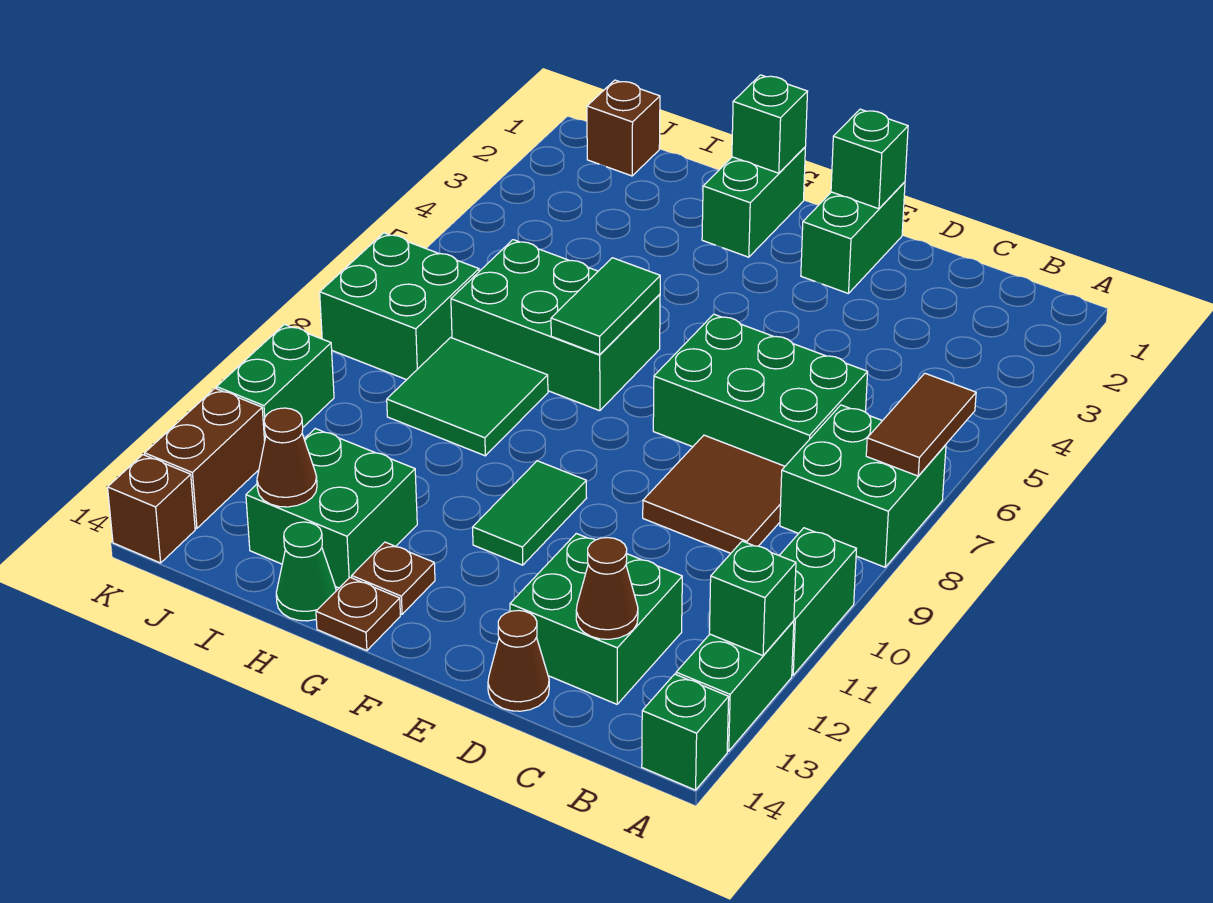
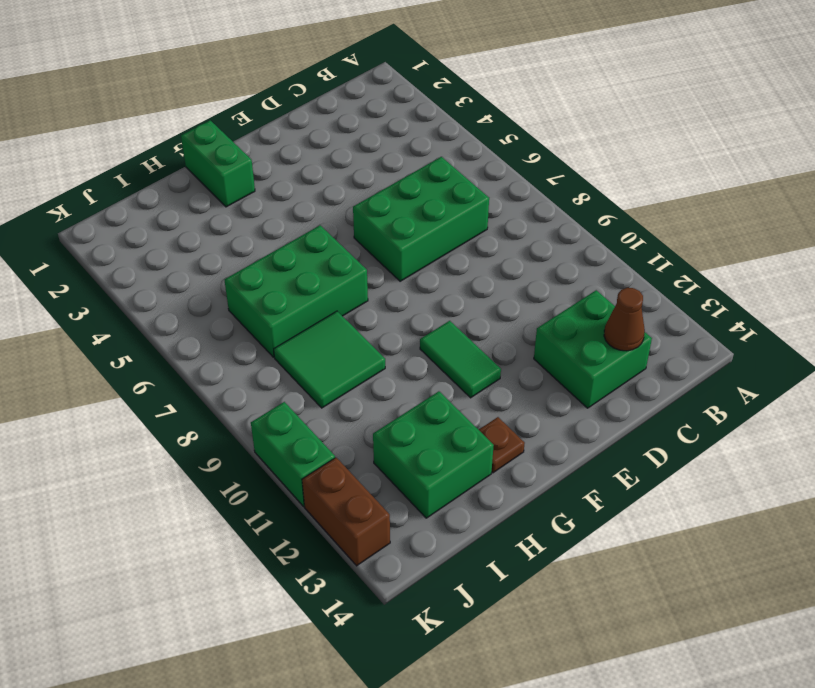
none -> green 2x2 brick [780,405,946,567]
none -> green 1x2 brick [779,528,856,675]
none -> green 1x2 brick [676,621,794,751]

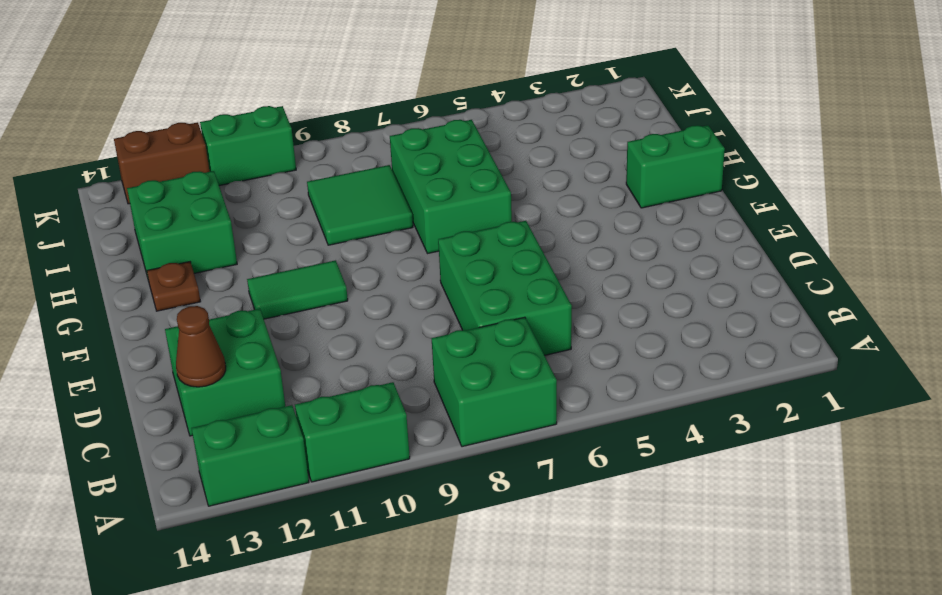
none -> green 1x1 brick [642,674,729,790]
none -> brown 2x2 tile [643,435,785,553]
none -> brown 1x1 cone [488,610,549,711]

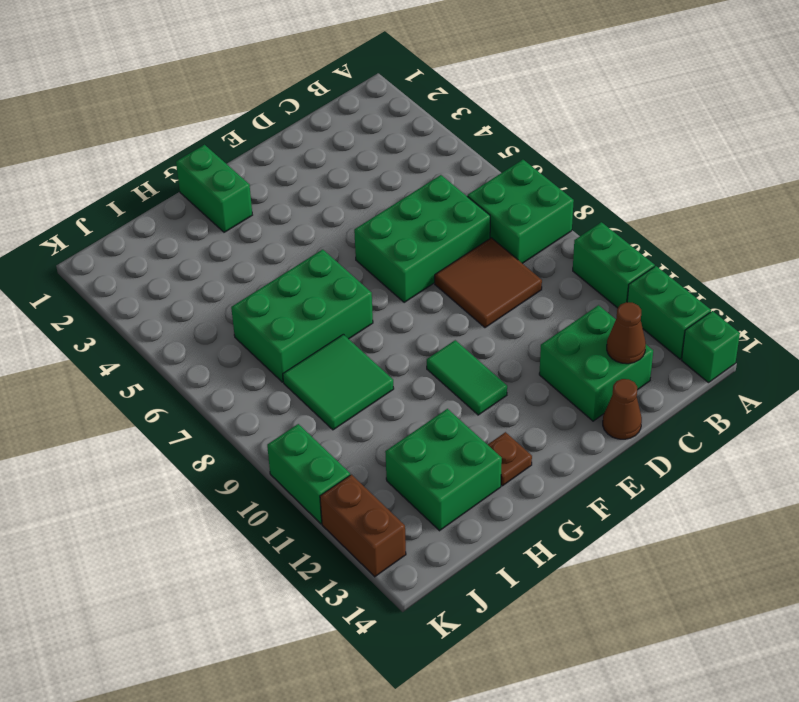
none -> green 1x2 brick [801,182,905,294]
none -> brown 1x1 plate [316,577,400,651]
none -> green 1x1 cone [276,522,336,621]

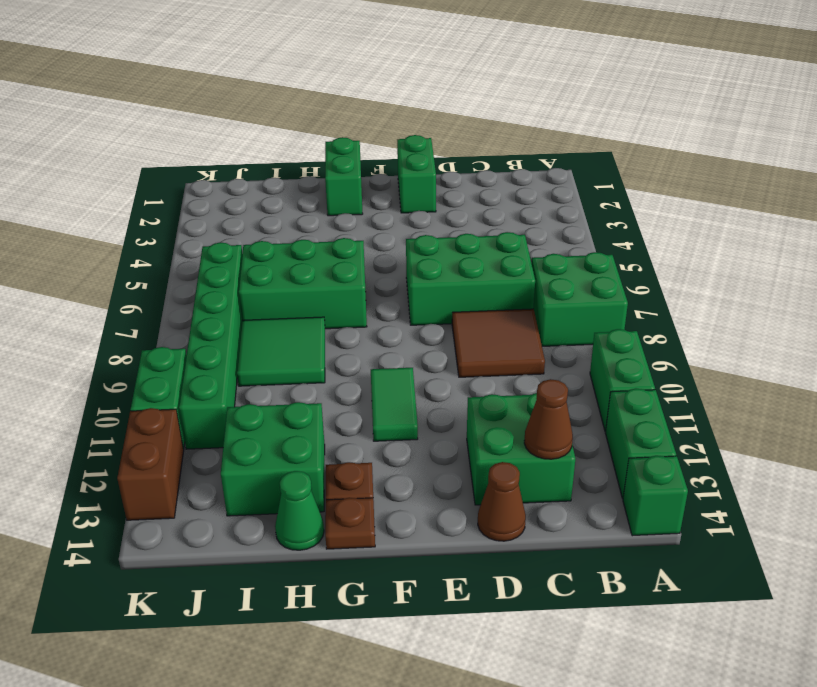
green 1x6 brick [179,243,242,449] -> green 2x2 brick [320,233,479,380]
none -> brown 1x1 brick [587,80,660,176]
none -> brown 1x1 brick [108,455,195,563]
none -> brown 1x2 tile [866,373,976,476]

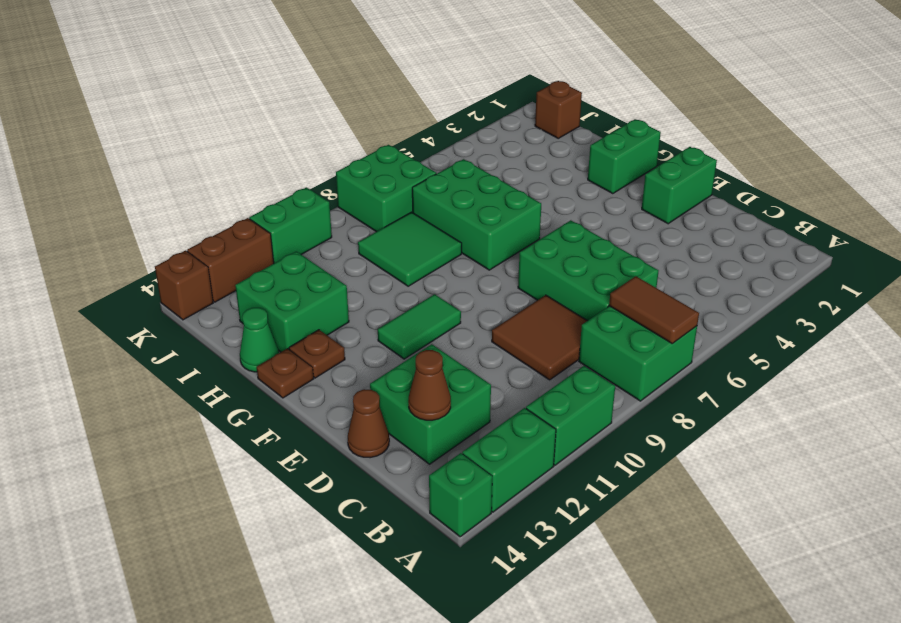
brown 1x2 tile [609,276,699,344] -> brown 1x2 tile turned to [866,373,976,476]
none -> green 1x1 brick [709,541,796,656]
none -> green 1x1 brick [831,109,908,209]
none -> green 1x1 brick [732,75,808,173]

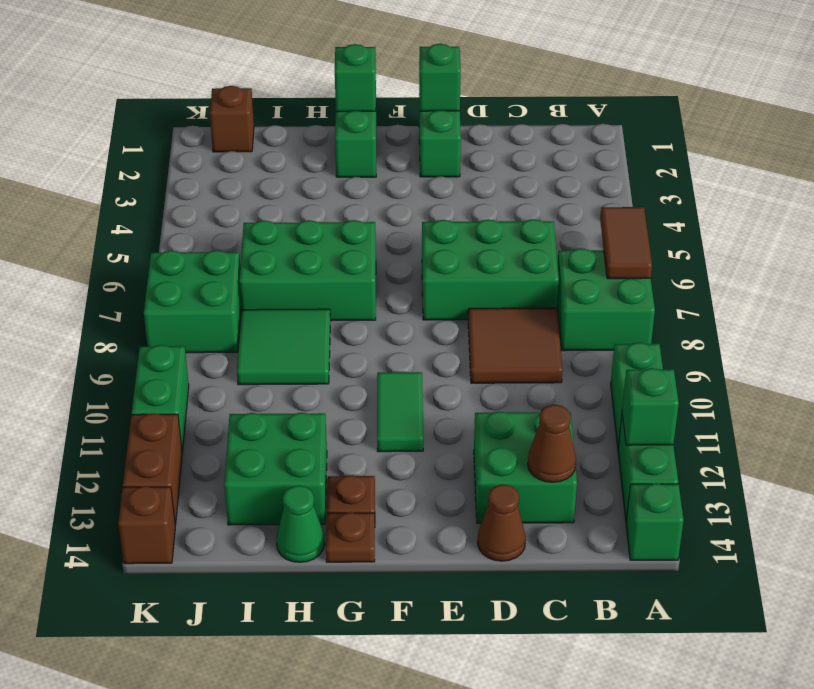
none -> green 1x2 tile [551,258,660,355]
none -> brown 1x1 cone [257,408,317,507]

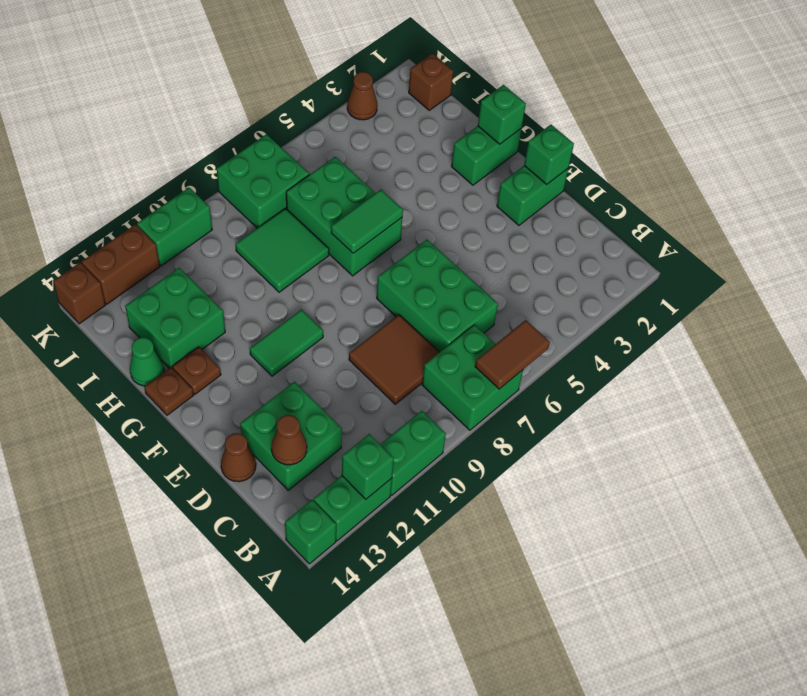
brown 1x1 cone [347,72,377,120] -> brown 1x1 cone moved to [257,408,317,507]

